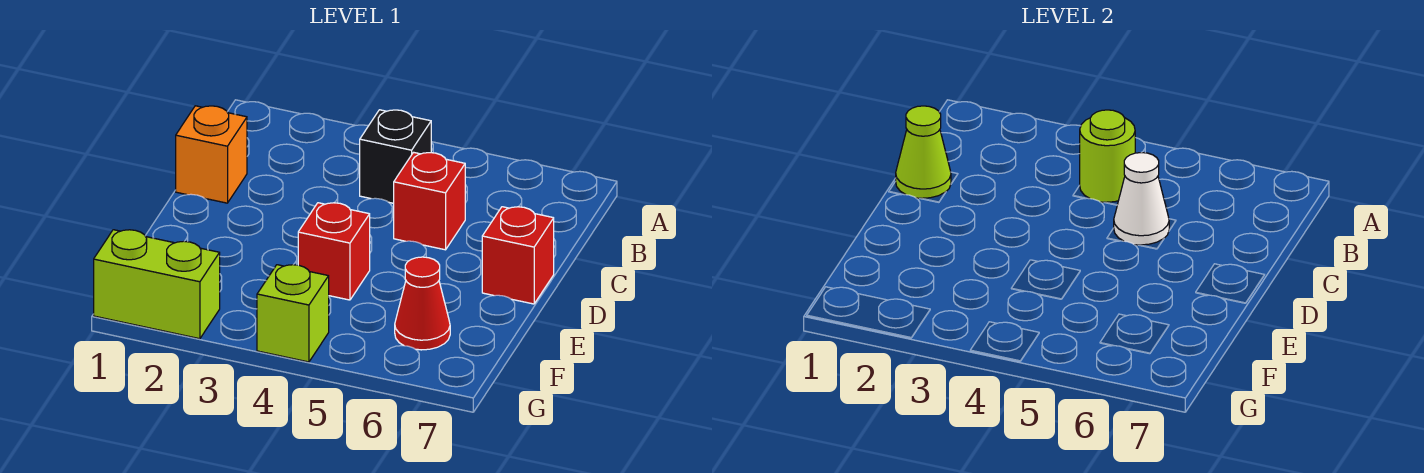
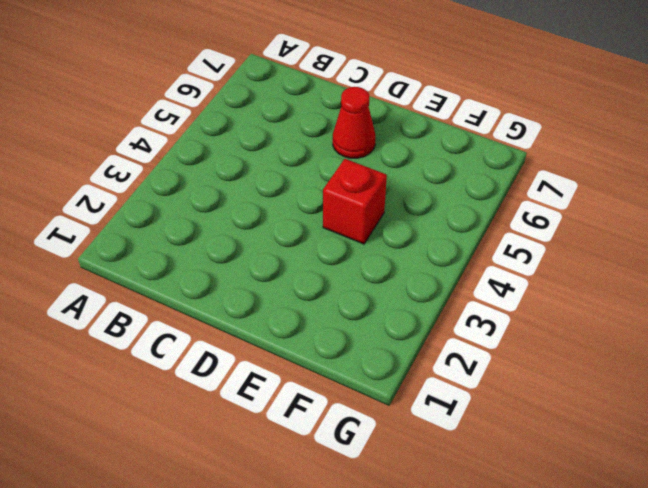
red 1x1 cone [333,87,376,158] -> red 1x1 cone moved to [395,257,450,350]
none -> black 1x1 brick [360,110,431,203]
none -> orange 1x1 brick [176,106,247,203]

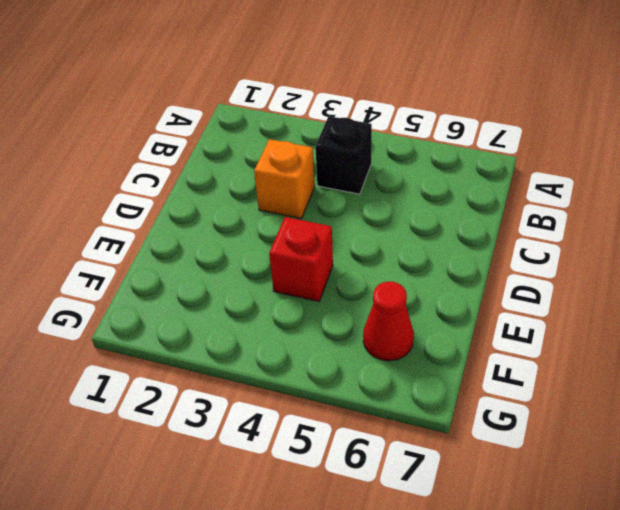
orange 1x1 brick [254,139,315,218] -> orange 1x1 brick moved to [176,106,247,203]
none -> red 1x1 brick [394,152,465,250]
none -> red 1x1 brick [482,207,554,304]

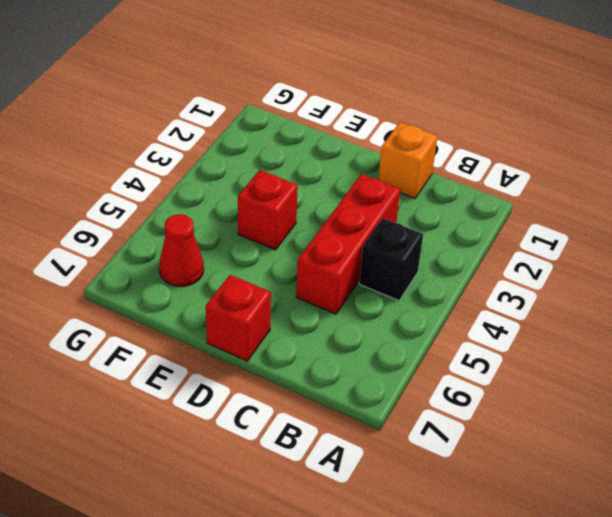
red 1x3 brick [296,174,400,314] -> red 1x1 brick [394,152,465,250]
none -> lime 1x2 brick [94,230,220,339]
none -> lime 1x1 brick [257,265,329,362]

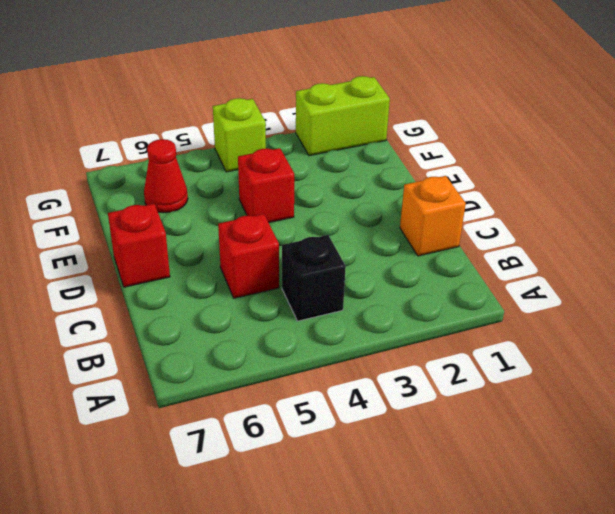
none -> lime 1x1 round brick [1080,110,1135,202]
none -> lime 1x1 cone [896,106,951,198]

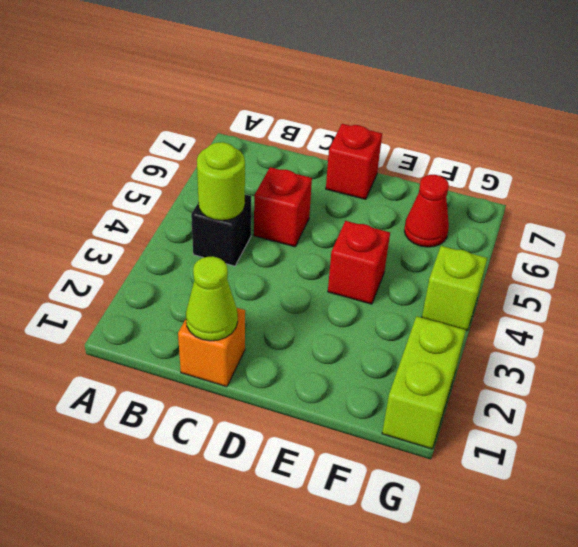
none -> white 1x1 cone [1114,153,1169,245]

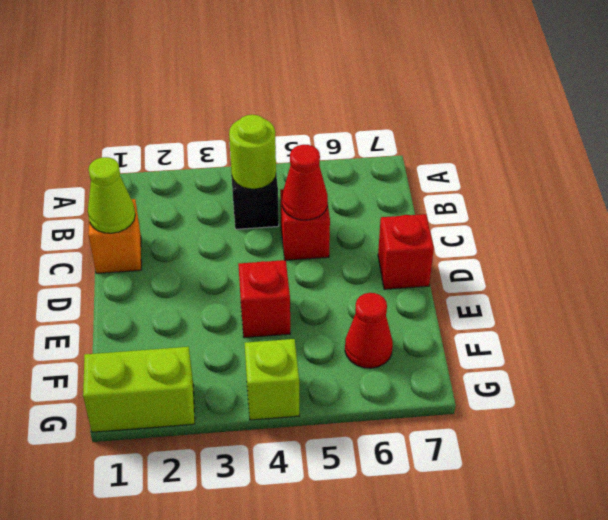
red 1x1 cone [282,145,328,220] -> white 1x1 cone [1114,153,1169,245]

